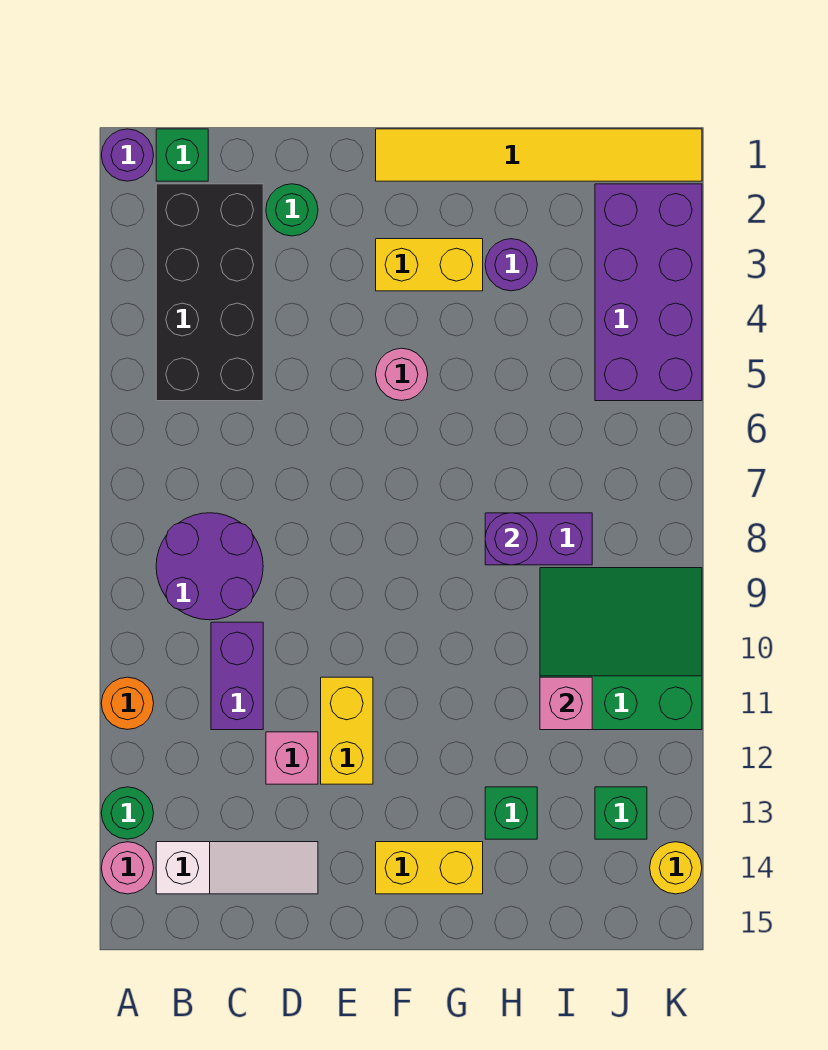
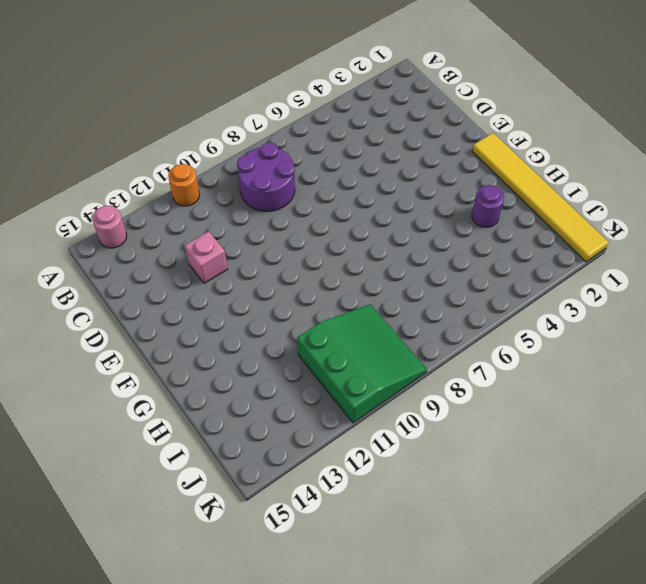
none -> purple 1x1 round brick [101,129,154,181]
none -> green 1x1 round brick [101,787,154,839]
none -> green 1x1 brick [156,129,208,181]

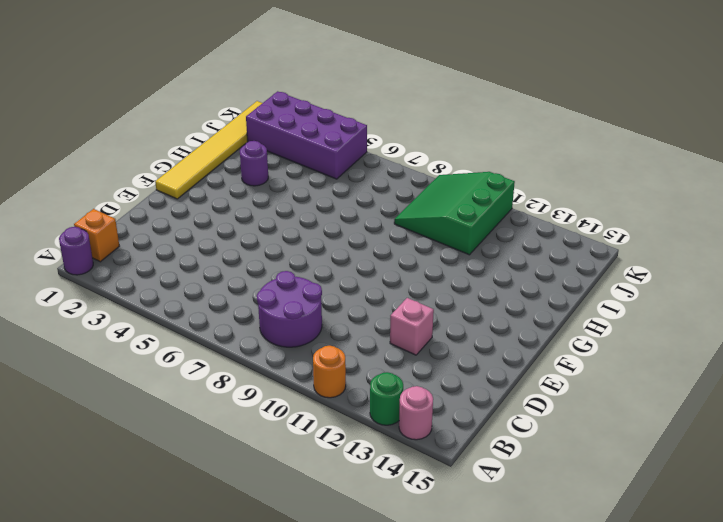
orange 1x1 brick [74,209,119,262] -> green 1x1 brick [156,129,208,181]
none -> black 2x4 brick [156,184,263,401]
none -> white 1x3 slope [156,842,318,894]
none -> purple 1x2 brick [211,622,263,730]

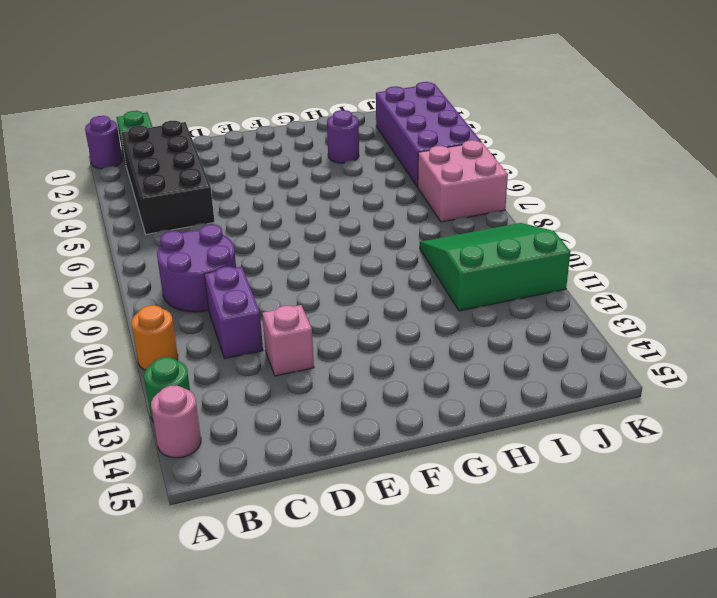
pink 2x2 brick [418,140,508,222] -> none
none -> white 1x3 slope [156,842,318,894]
none -> green 1x1 round brick [266,184,318,236]
none -> yellow 1x2 brick [321,677,373,784]

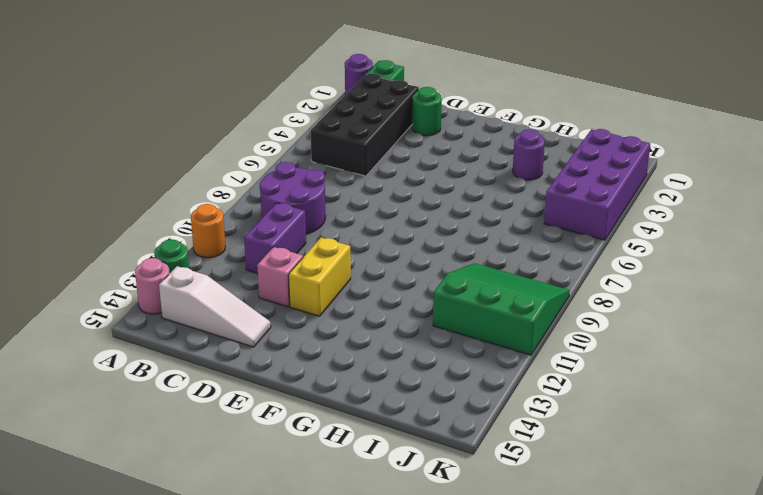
none -> yellow 1x6 tile [376,129,702,181]
none -> yellow 1x2 brick [376,239,483,291]
none -> pink 1x1 round brick [376,348,428,401]

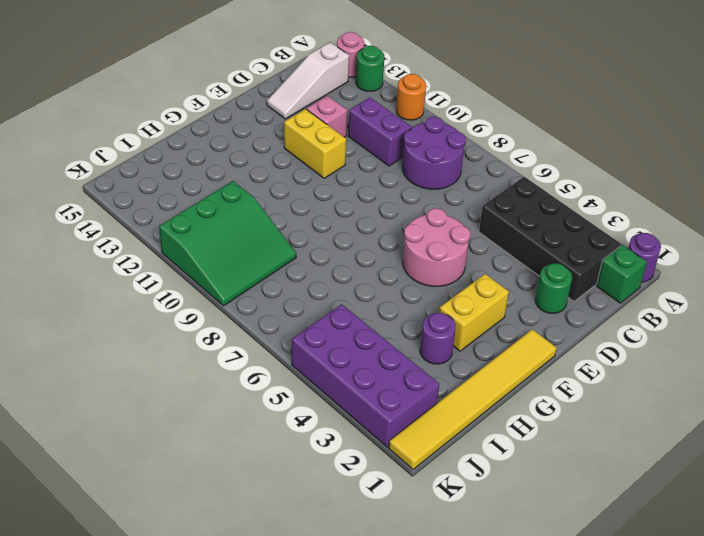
pink 2x2 round brick [403,208,470,287] -> pink 1x1 round brick [376,348,428,401]
none -> yellow 1x2 brick [376,842,483,894]
none -> purple 1x2 brick [485,513,592,565]
none -> green 1x1 brick [485,787,537,839]

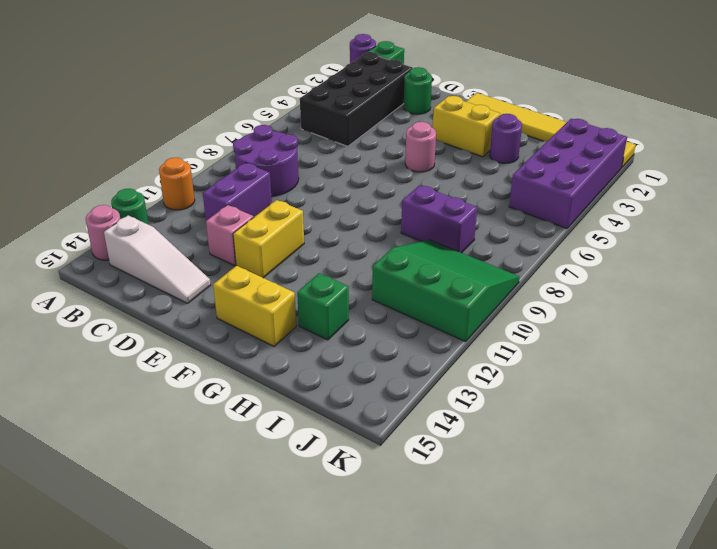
none -> green 1x1 brick [595,787,647,839]
none -> yellow 1x1 round brick [650,842,702,894]
none -> purple 1x1 round brick [485,513,537,565]

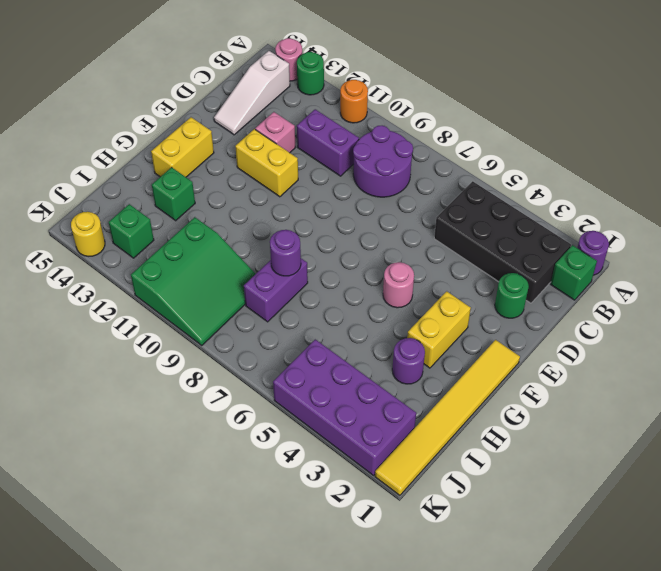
none -> pink 1x1 brick [540,677,592,730]

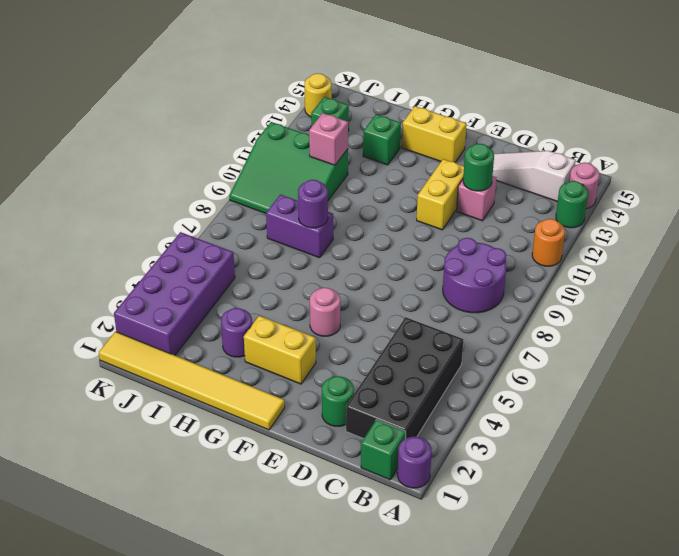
green 1x1 round brick [463,144,494,191] -> none
none -> purple 1x2 brick [211,622,263,730]

